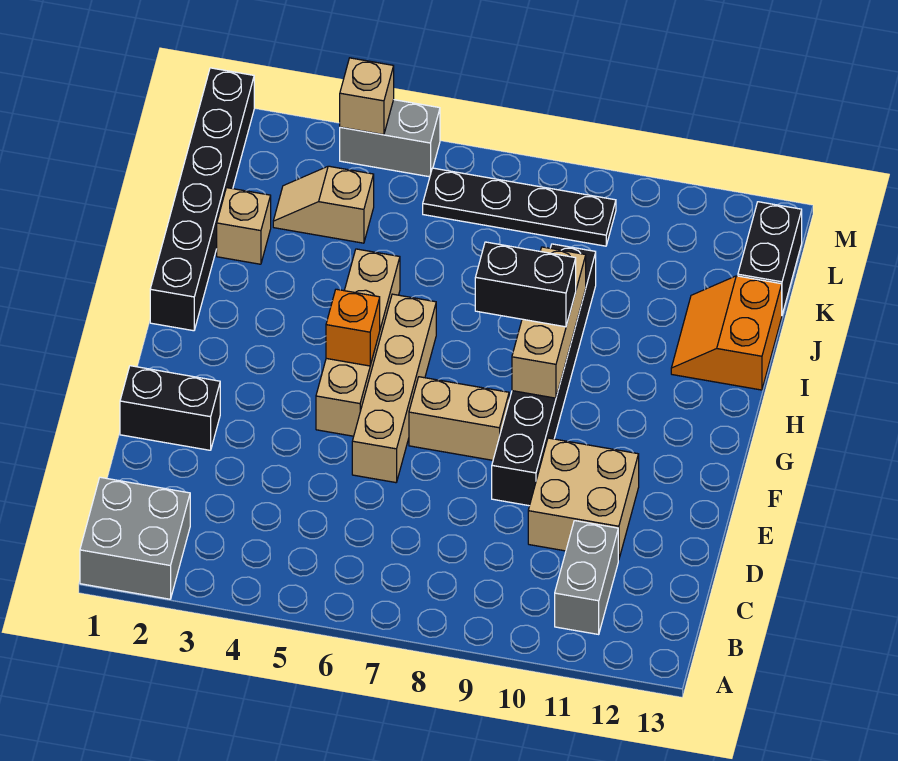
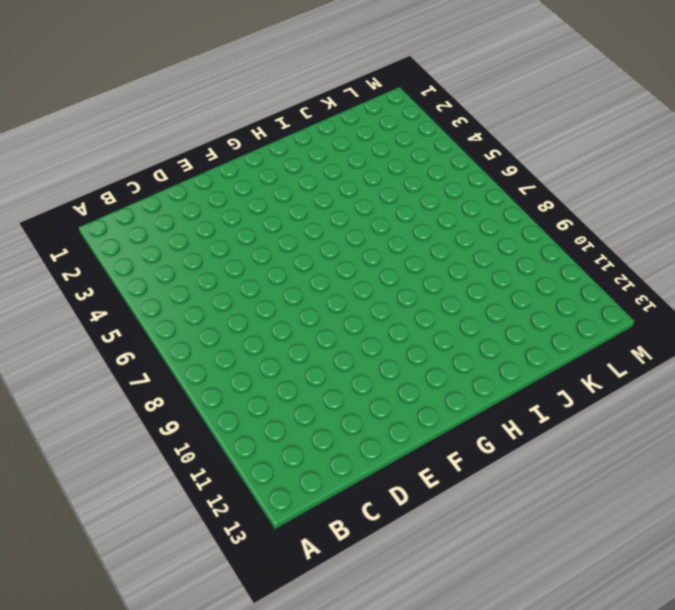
none -> grey 2x2 brick [80,477,190,599]
none -> grey 1x2 brick [555,521,618,634]
none -> tan 2x2 brick [528,438,639,560]

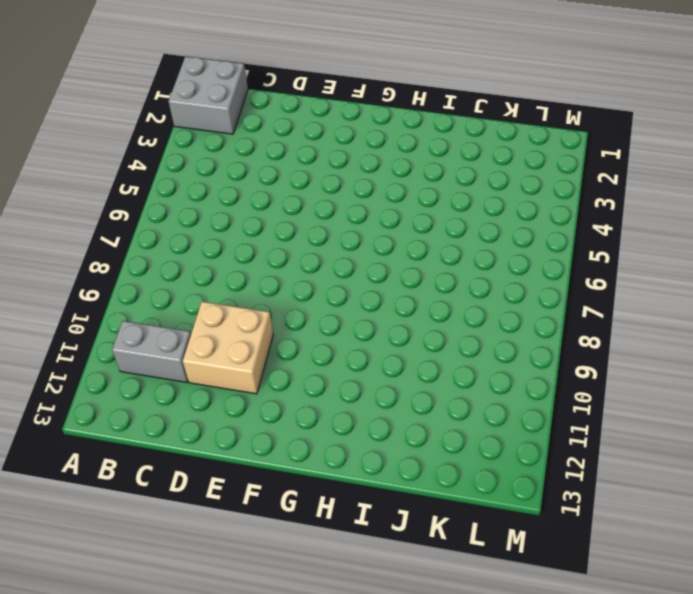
none -> black 1x2 brick [120,366,220,450]
none -> tan 1x4 brick [352,294,436,483]
none -> black 1x6 brick [492,244,596,506]

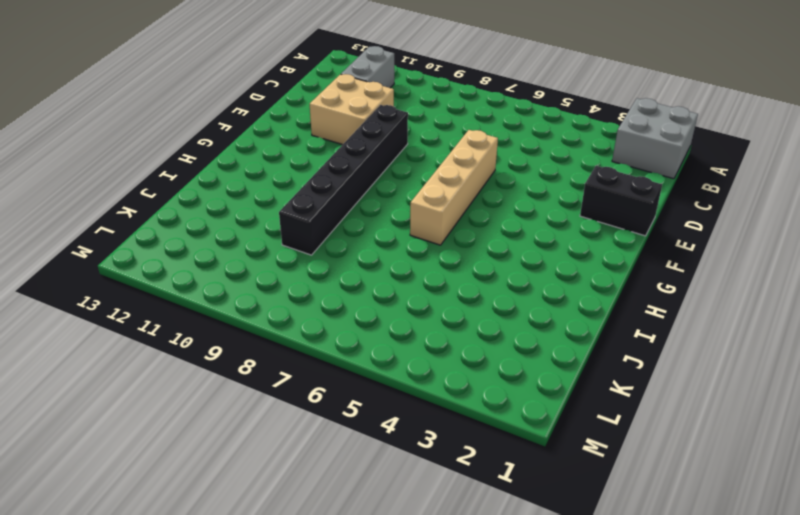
none -> tan 1x4 brick [316,249,400,436]
none -> tan 1x2 brick [409,377,509,460]
none -> black 1x6 brick [150,68,254,331]

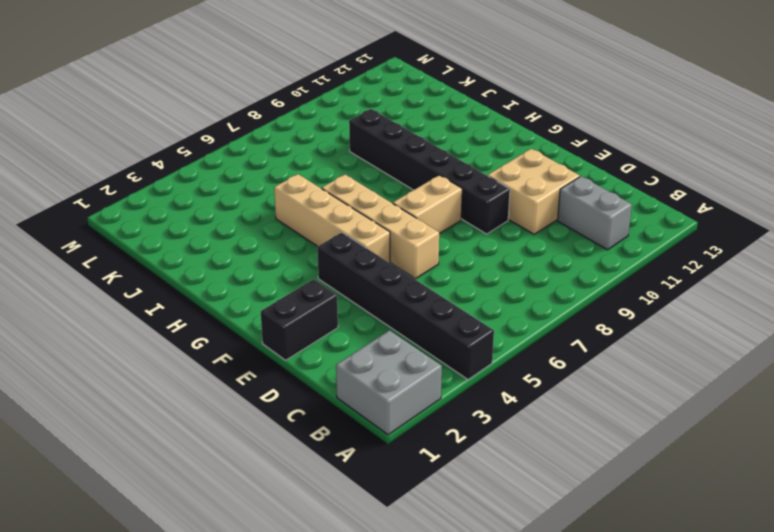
black 1x6 brick [317,232,494,380] -> black 1x6 brick moved to [150,68,254,331]
none -> orange 2x2 slope [671,276,782,390]
none -> tan 1x1 brick [217,188,271,264]
none -> tan 1x2 slope [273,166,374,243]

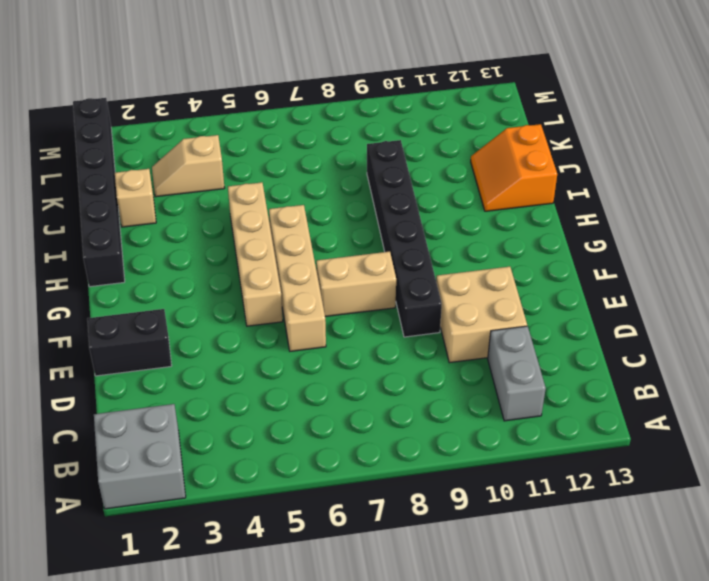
none -> black 1x2 brick [738,202,802,314]
none -> black 1x4 plate [423,168,616,246]
none -> grey 1x2 brick [340,100,440,177]

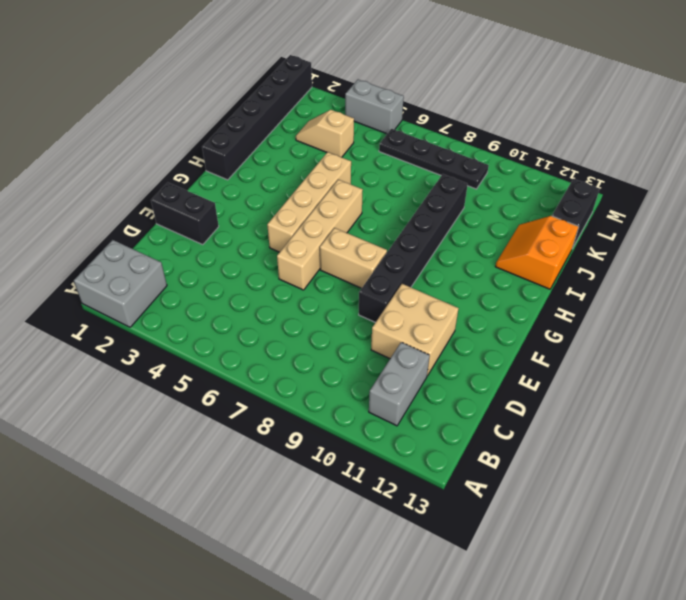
none -> tan 1x1 brick [217,188,271,264]
none -> orange 1x1 brick [326,289,380,366]
none -> tan 1x3 brick [512,247,586,398]

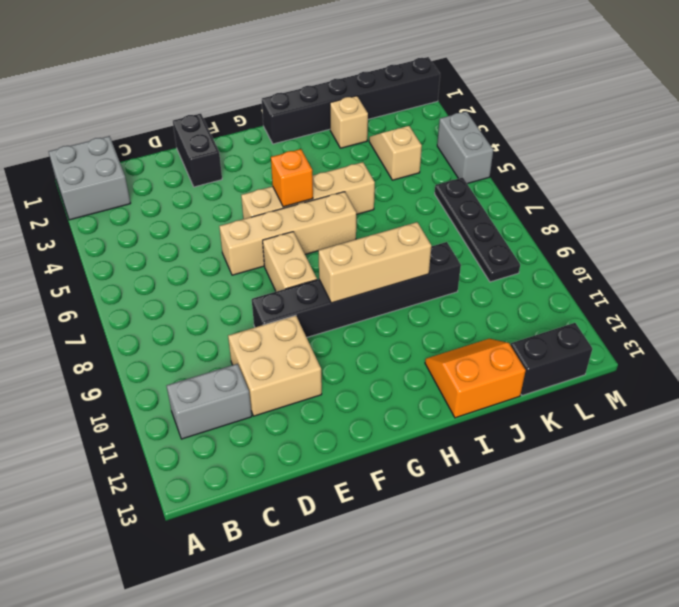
none -> tan 1x1 brick [340,58,394,135]
none -> black 1x2 brick [475,242,576,327]

